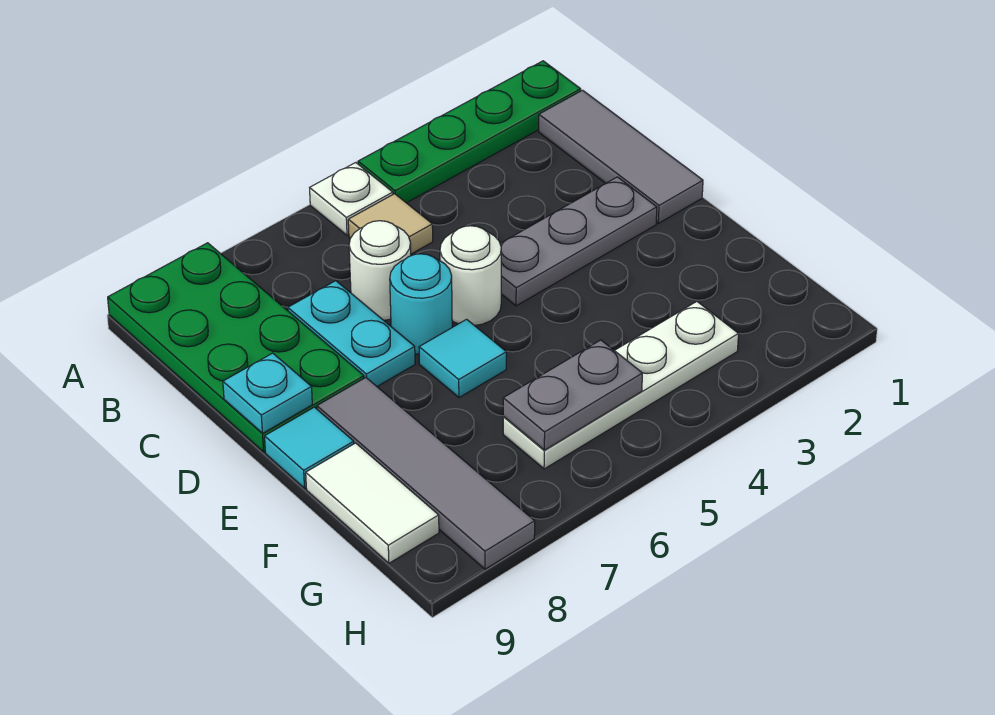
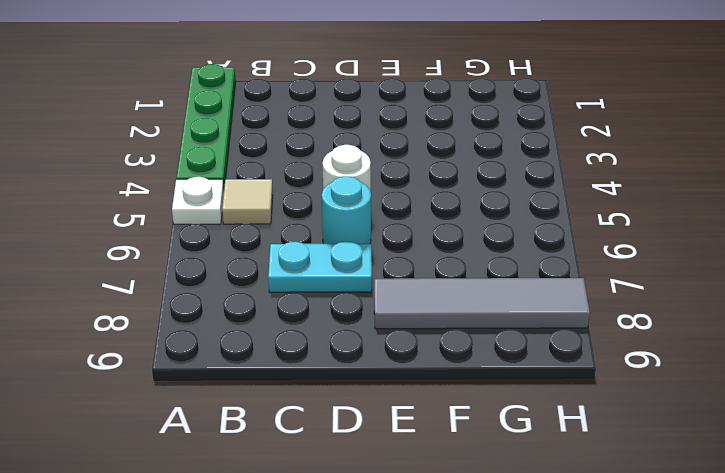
none -> green 2x4 plate [108,243,364,452]
none -> grey 1x3 tile [539,90,703,223]
none -> white 1x1 round brick [349,221,411,320]

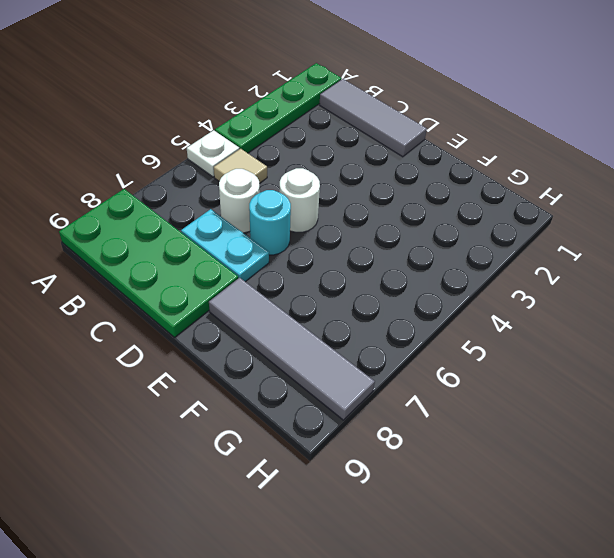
none -> grey 1x3 plate [500,177,657,306]
none -> cyan 1x1 tile [419,319,506,397]
none -> cyan 1x1 tile [265,407,354,488]

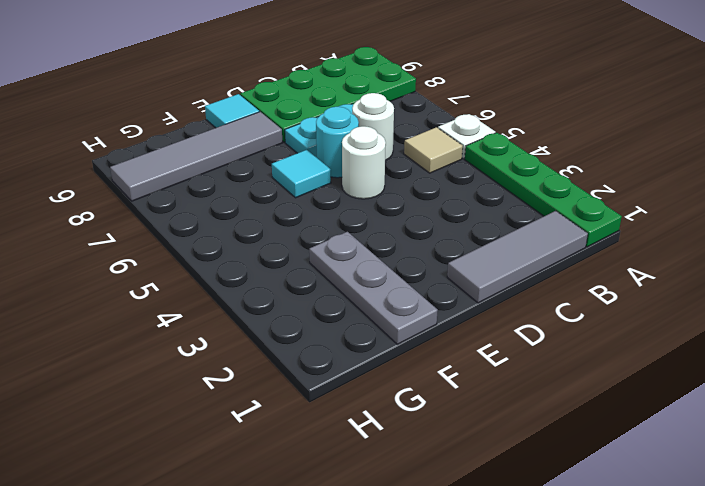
grey 1x3 plate [309,232,438,344] -> grey 1x3 plate moved to [500,177,657,306]
none -> white 1x2 tile [306,443,439,563]
none -> white 1x4 plate [503,302,739,469]
none -> cyan 1x1 plate [223,353,312,433]

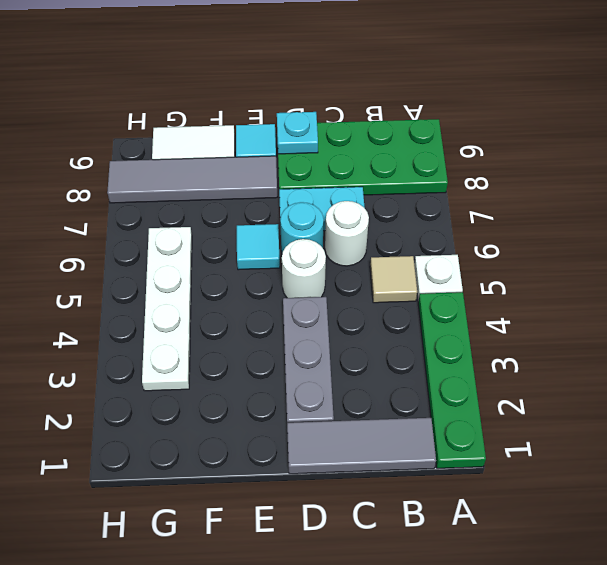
none -> grey 1x2 plate [503,340,642,450]

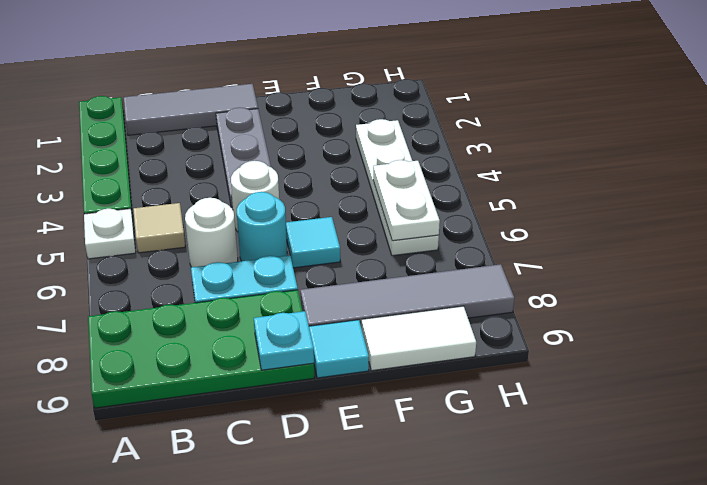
white 1x2 plate [373,160,440,241] -> grey 1x2 plate [503,340,642,450]

